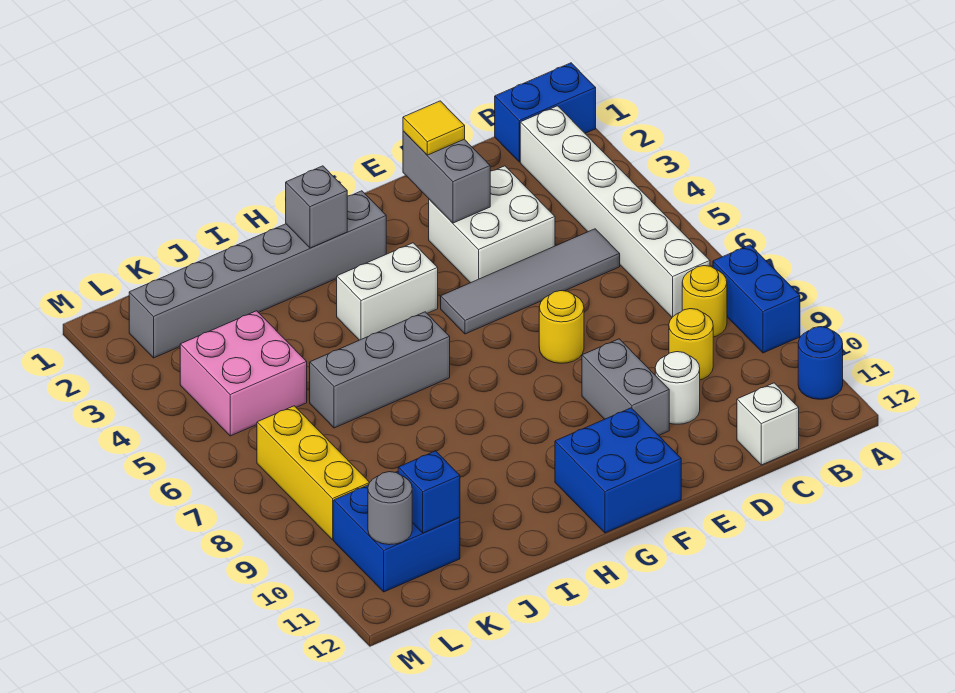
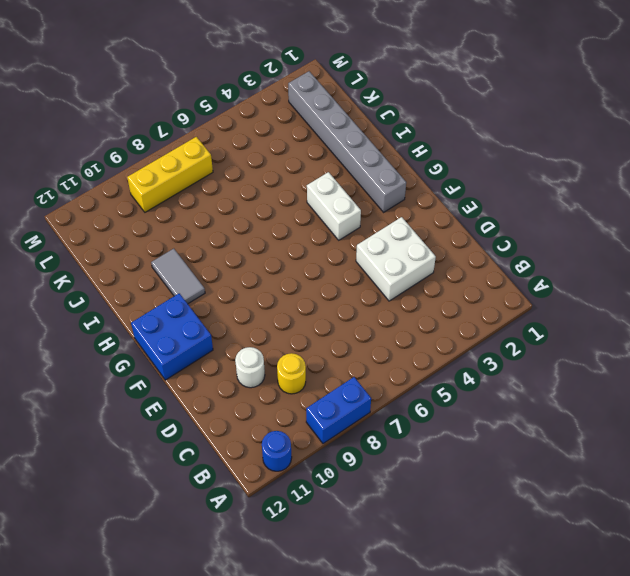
grey 1x2 tile [151,249,205,304] -> none
none -> blue 1x2 brick [495,63,596,162]
none -> white 1x6 brick [520,106,710,317]
none -> yellow 1x1 round brick [682,266,727,337]

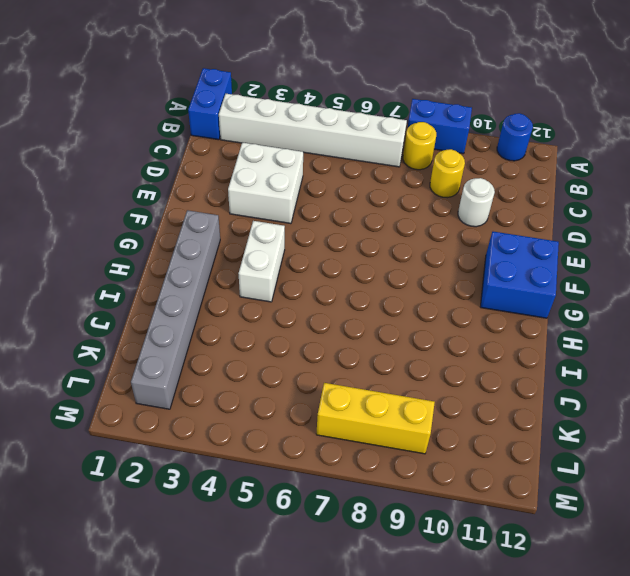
none -> grey 1x4 tile [441,229,620,334]
none -> white 1x1 brick [737,383,799,465]
none -> yellow 1x1 round brick [539,291,584,363]

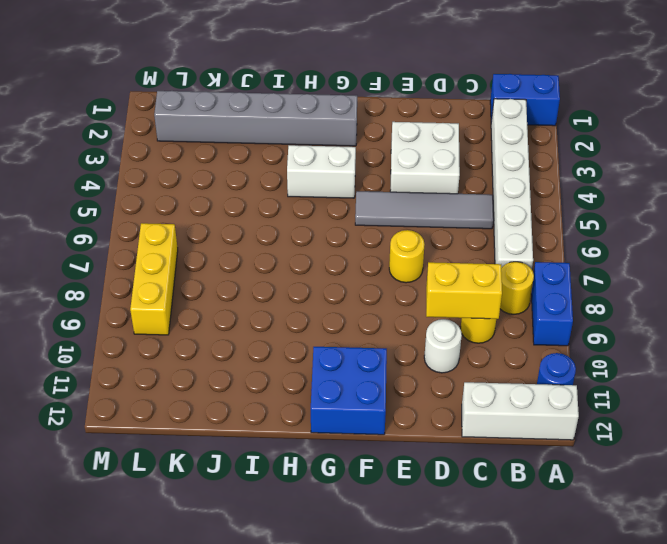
white 1x3 brick [462,382,579,440] -> white 1x1 brick [737,383,799,465]
yellow 1x2 brick [426,262,502,319] -> none
none -> grey 1x2 brick [582,339,669,435]
none -> grey 1x3 brick [310,312,450,428]
none -> pink 2x2 brick [180,311,307,436]

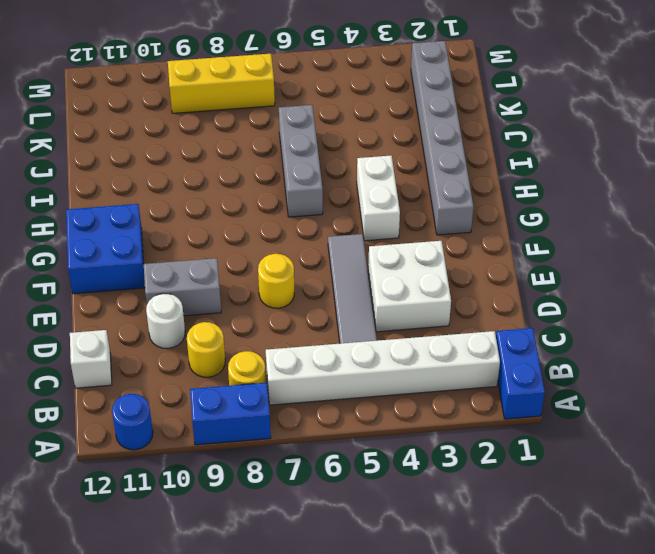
none -> pink 2x2 brick [180,311,307,436]
none -> blue 2x2 brick [334,472,460,592]
none -> grey 1x2 brick [403,131,490,223]

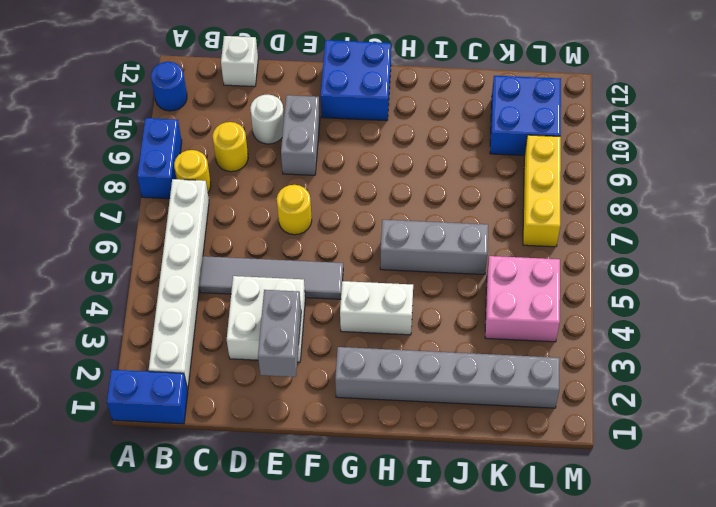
none -> grey 1x1 brick [286,166,347,248]
none -> blue 1x1 brick [398,451,460,533]
none -> grey 1x1 round brick [368,472,412,545]

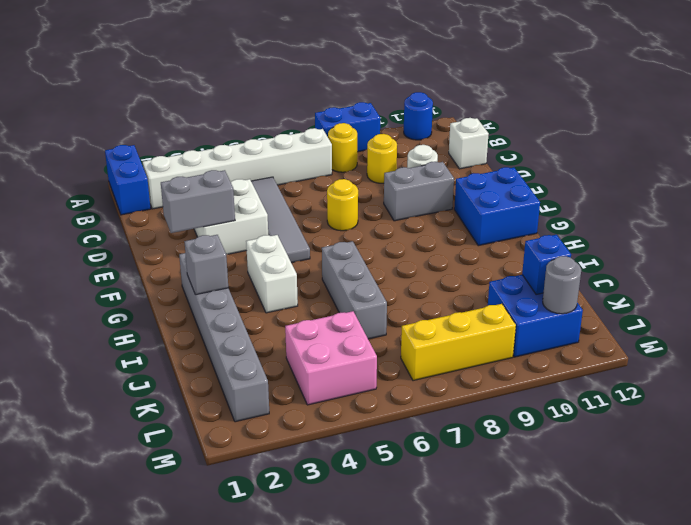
none -> yellow 1x1 tile [403,101,465,155]

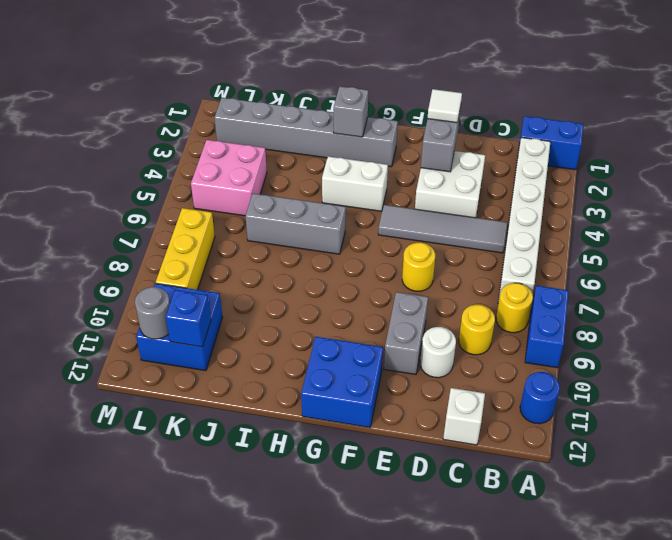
white 1x1 tile [427,89,462,123] -> yellow 1x1 tile [403,101,465,155]

